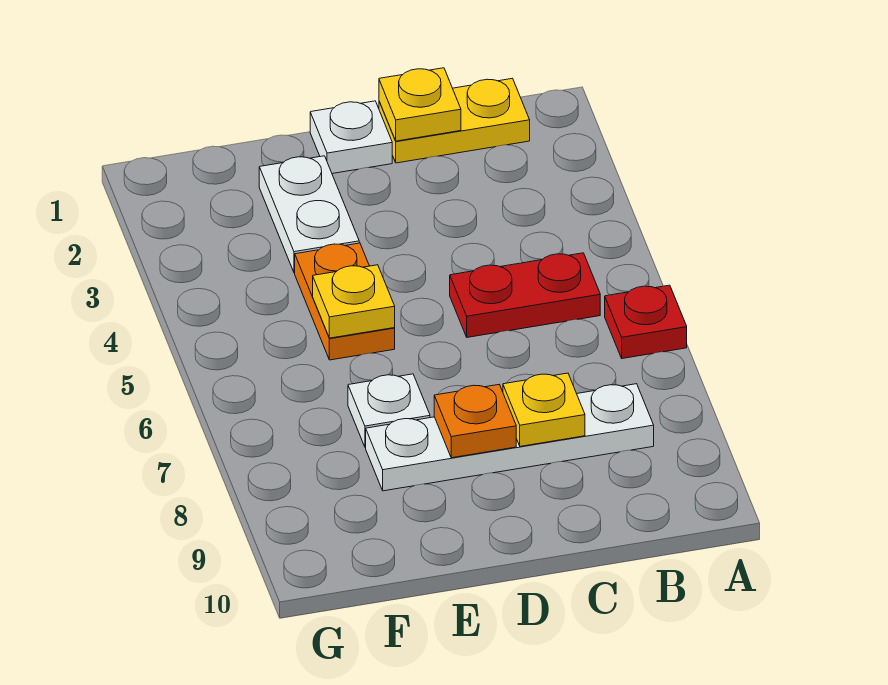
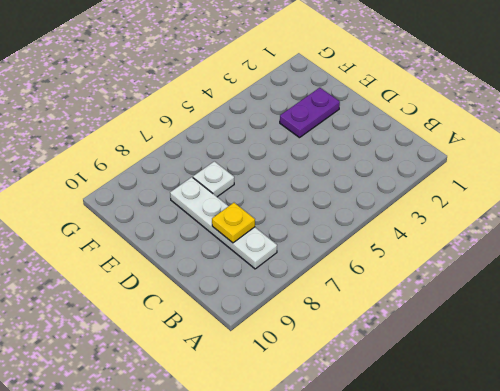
purple 1x2 plate [280,88,340,138] -> white 1x2 plate [259,156,359,273]
none -> red 1x1 plate [605,285,687,359]
none -> yellow 1x2 plate [379,78,530,163]
none -> red 1x2 plate [450,253,600,337]

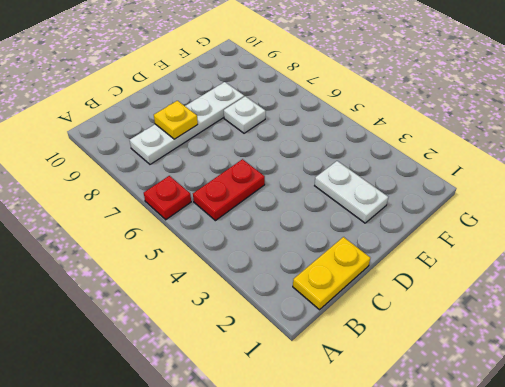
none -> white 1x1 plate [310,101,392,174]
none -> orange 1x2 plate [295,243,395,360]
none -> yellow 1x1 plate [379,68,461,141]

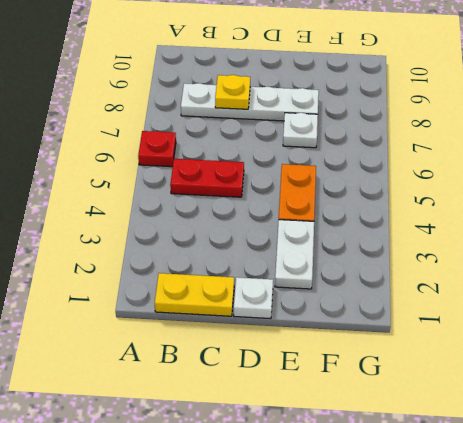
none -> yellow 1x1 plate [379,68,461,141]
none -> orange 1x1 plate [434,385,516,458]
none -> yellow 1x1 plate [313,265,395,338]

